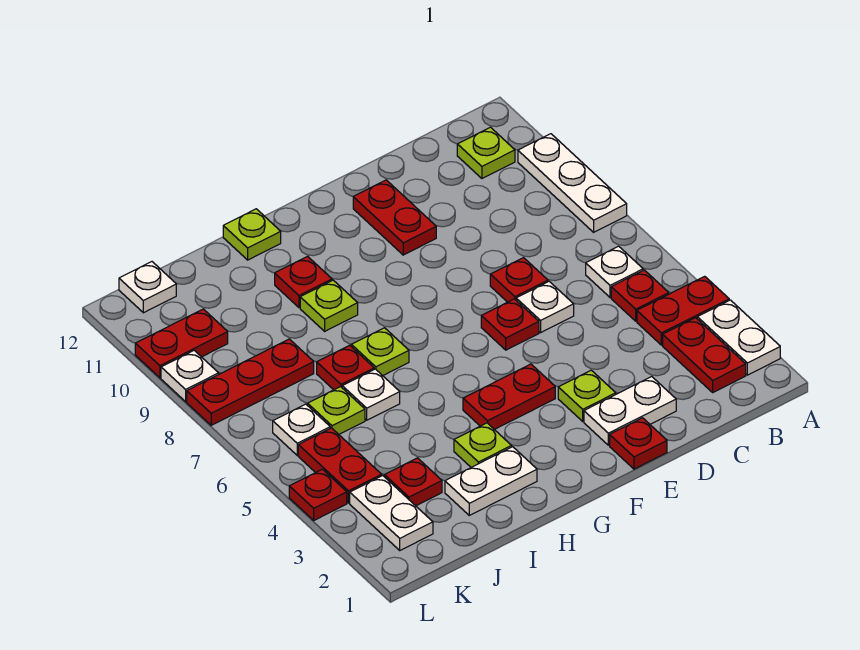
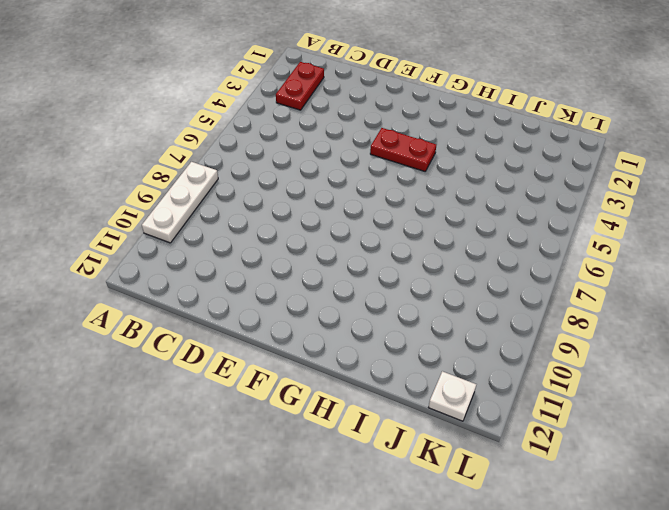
none -> white 1x2 plate [697,300,780,375]
none -> red 1x2 plate [637,276,729,345]
none -> red 1x1 plate [611,270,669,321]
none -> white 1x1 plate [586,246,643,298]

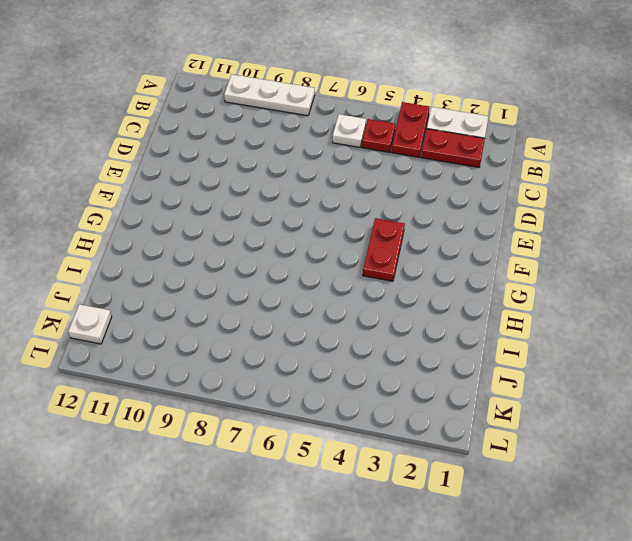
none -> lime 1x1 plate [457,127,515,178]
none -> white 1x2 plate [584,377,676,445]
none -> white 1x1 plate [516,282,574,332]
none -> red 1x1 plate [490,258,548,302]

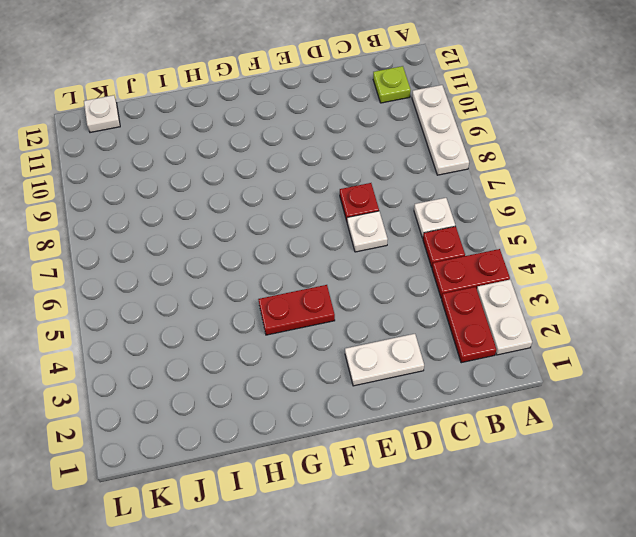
none -> red 1x1 plate [610,418,667,469]
none -> lime 1x1 plate [558,370,616,421]
none -> red 1x1 plate [481,299,539,350]
none -> red 1x2 plate [353,180,436,255]

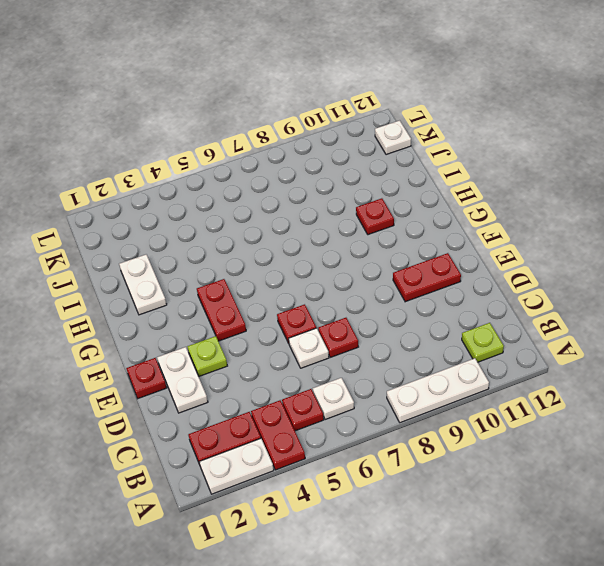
none -> lime 1x1 plate [454,423,512,467]
none -> lime 1x1 plate [351,328,409,376]
none -> lime 1x1 plate [300,280,358,331]
none -> lime 1x1 plate [223,209,281,260]

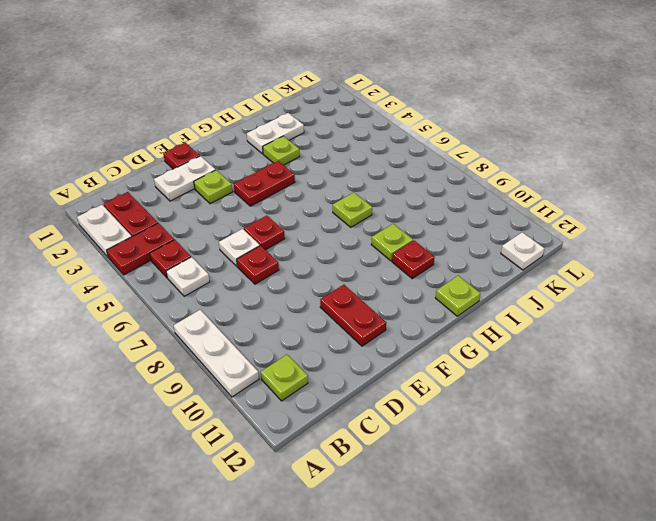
none -> white 1x1 plate [342,369,400,420]
none -> red 1x1 plate [317,345,374,390]
none -> red 1x1 plate [384,458,442,506]
none -> lime 1x1 plate [308,387,365,434]

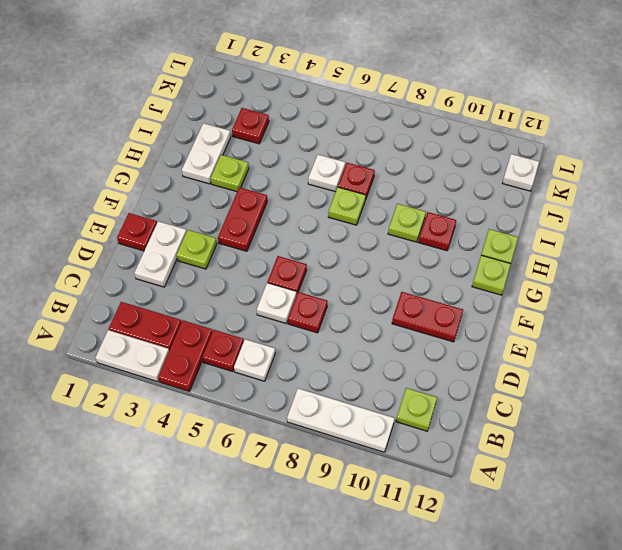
lime 1x1 plate [472,255,511,295] -> lime 1x1 plate moved to [308,387,365,434]
none -> red 1x3 plate [187,339,314,425]
none -> white 1x2 plate [350,476,433,550]
none -> red 1x2 plate [298,428,382,503]
none -> white 1x1 plate [273,404,330,455]

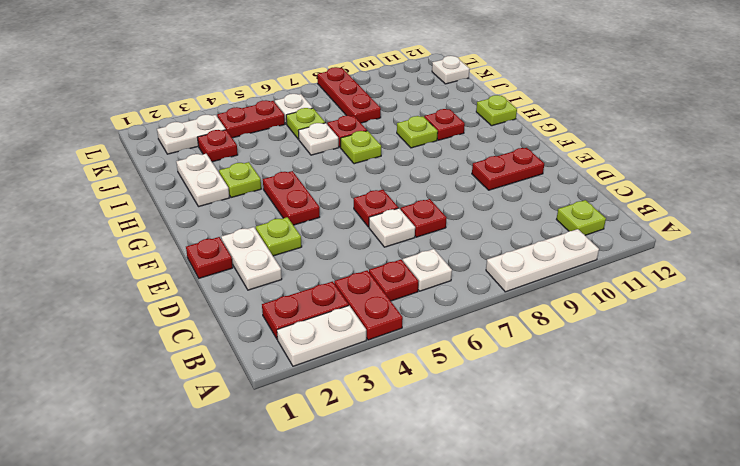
none -> red 1x2 plate [135,309,228,378]
none -> red 1x1 plate [289,469,347,520]
none -> white 1x1 plate [161,351,219,401]

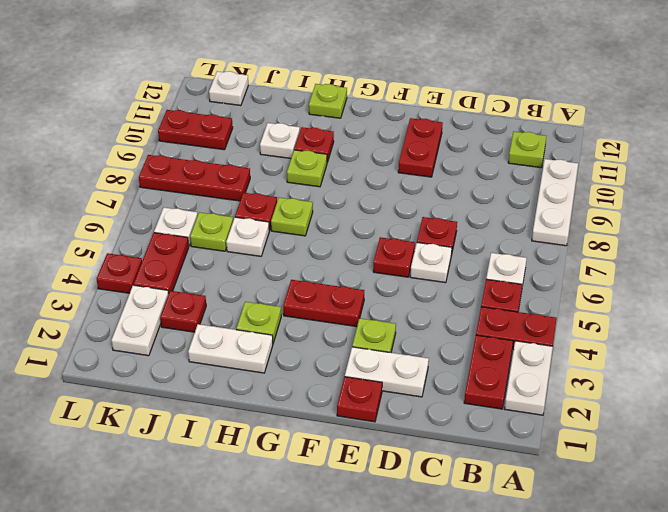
white 1x1 plate [260,123,300,159] -> white 1x1 plate moved to [161,351,219,401]

